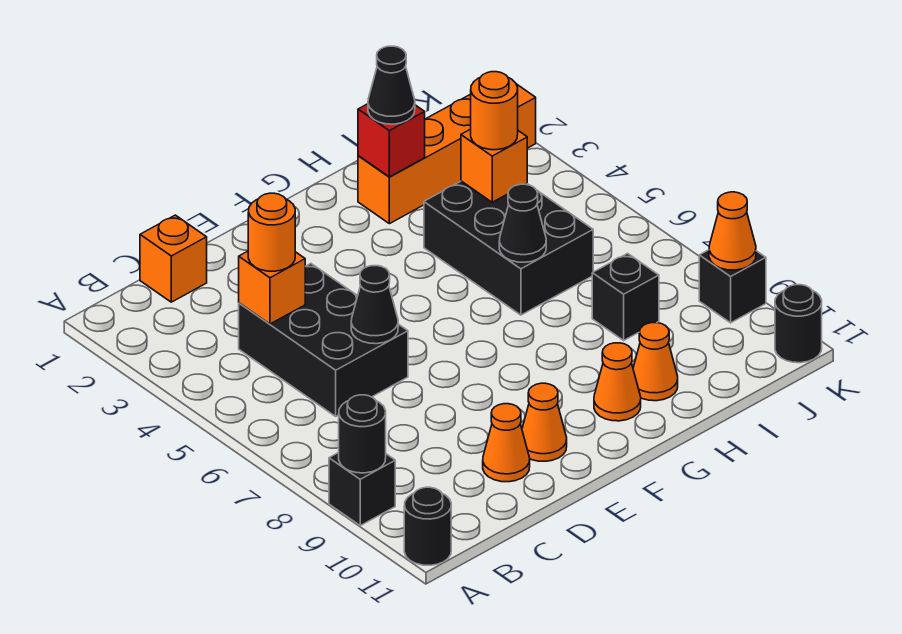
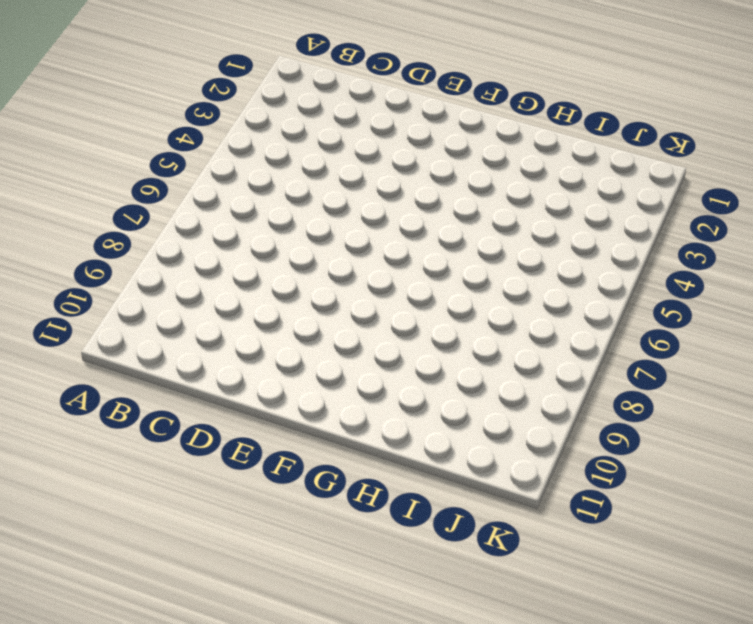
none -> black 1x1 brick [329,453,395,525]
none -> black 1x1 round brick [404,487,451,565]
none -> orange 1x1 brick [140,215,207,302]

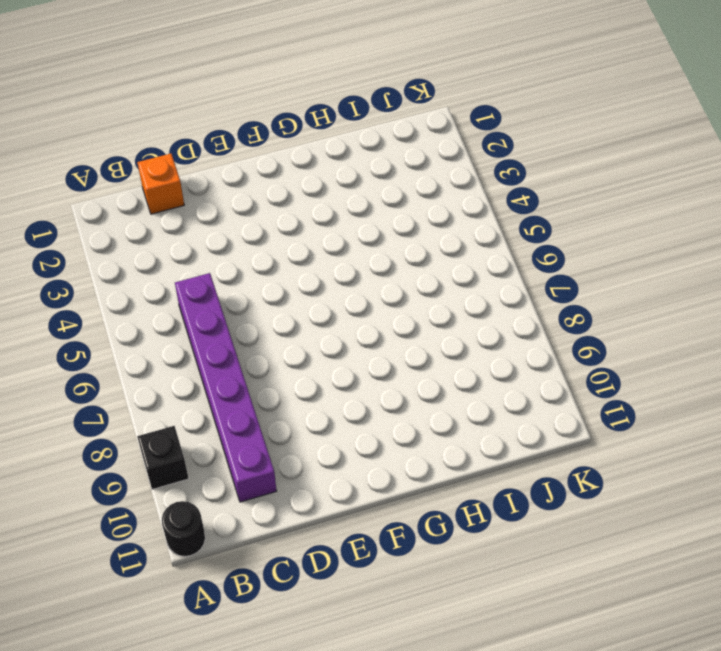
purple 1x6 brick [175,273,276,502] -> black 2x3 brick [239,264,408,416]
none -> orange 1x1 cone [483,404,530,482]
none -> orange 1x1 cone [522,383,567,461]
none -> orange 1x1 cone [594,343,641,421]

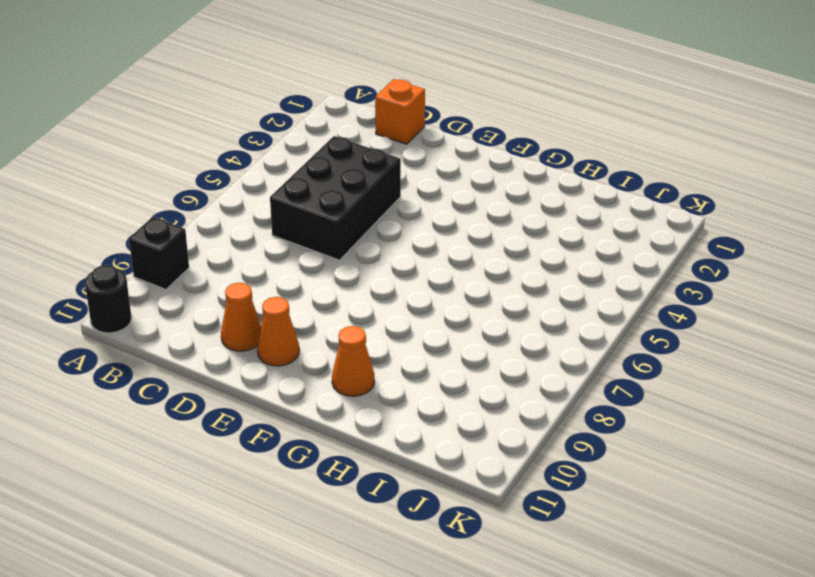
none -> orange 1x4 brick [358,84,536,224]
none -> black 2x3 brick [424,181,593,315]
none -> orange 1x1 cone [633,323,678,401]

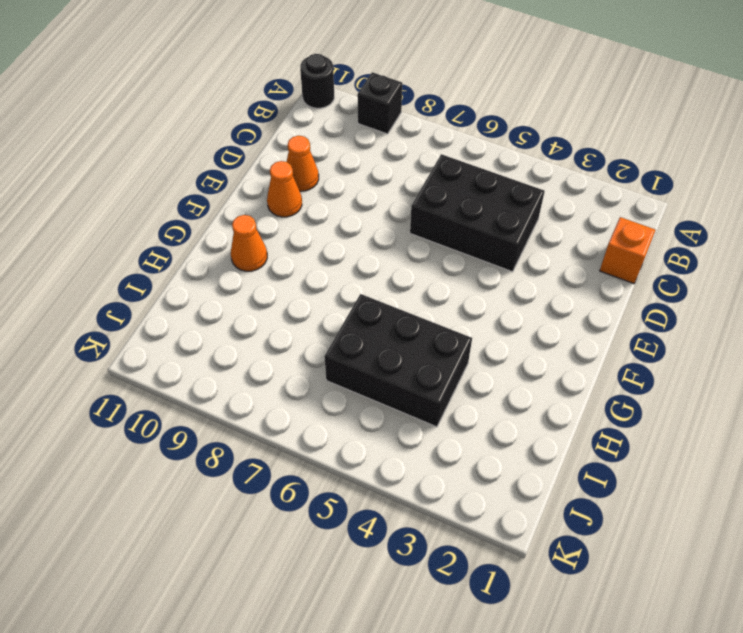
none -> orange 1x4 brick [358,84,536,224]
none -> orange 1x1 cone [633,323,678,401]
none -> black 1x1 brick [592,254,659,340]

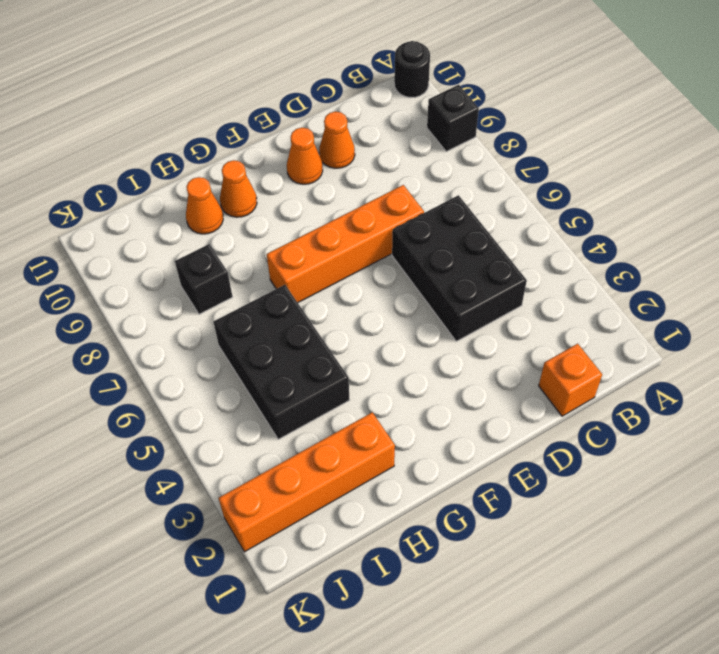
orange 1x4 brick [267,185,424,303] -> none
none -> black 1x1 brick [699,250,766,323]
none -> black 1x1 round brick [775,285,822,363]
none -> black 1x1 round brick [339,395,386,473]

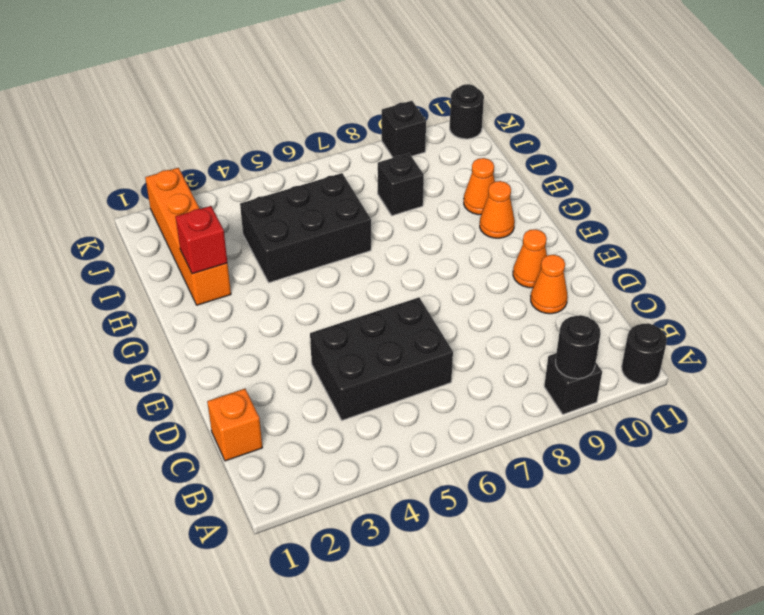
none -> orange 1x1 brick [239,251,305,324]
none -> black 1x1 cone [351,266,398,344]
none -> black 1x1 cone [499,184,546,262]

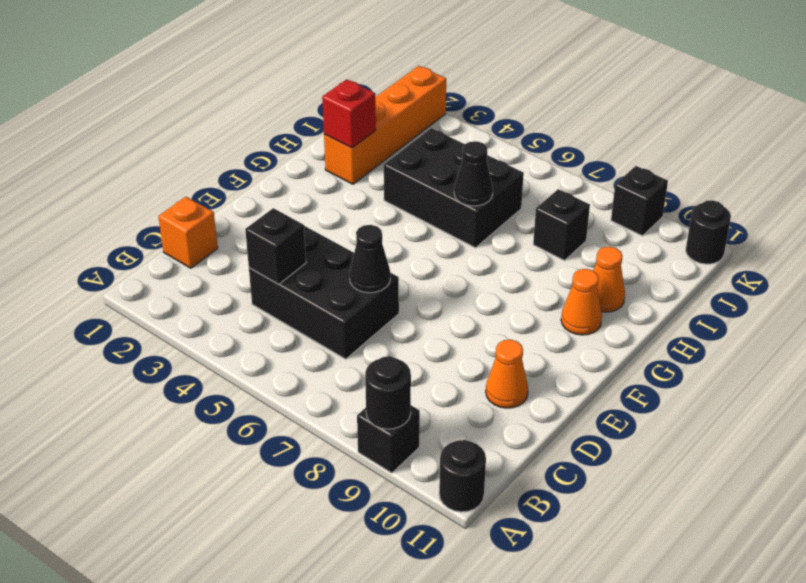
black 1x1 brick [245,208,306,284] -> orange 1x1 brick [239,251,305,324]
none -> orange 1x1 cone [522,383,567,461]
none -> orange 1x1 brick [461,129,527,202]
none -> orange 1x1 cone [709,192,756,270]

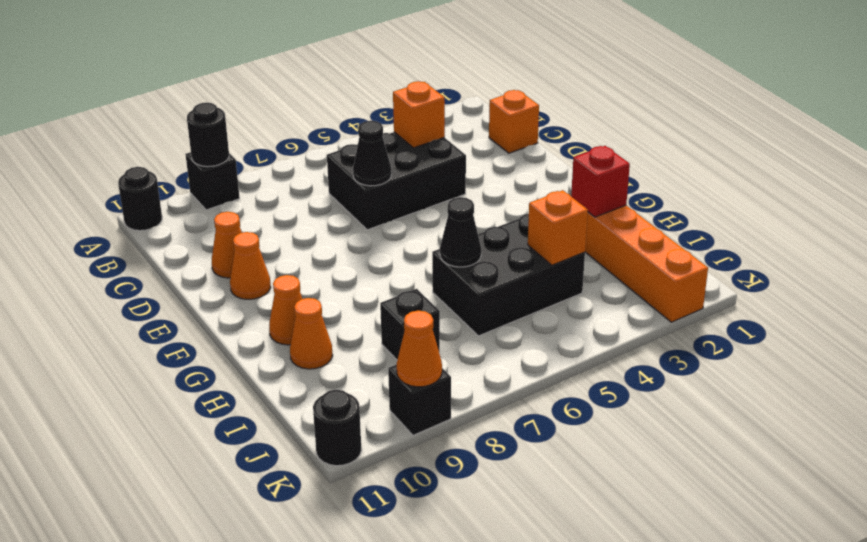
none -> orange 1x1 round brick [248,193,295,271]
none -> black 1x1 cone [368,46,415,124]
none -> orange 1x1 round brick [471,72,518,150]

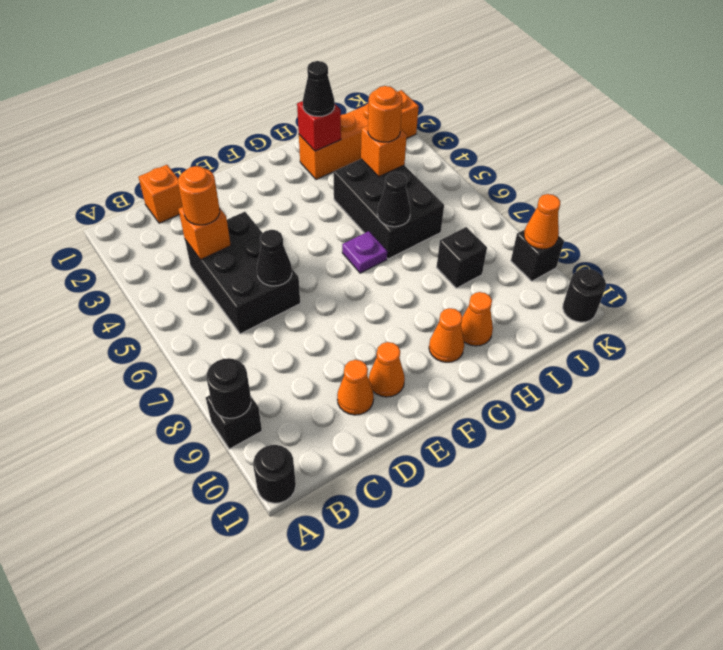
purple 1x1 plate [342,231,387,273] -> none

